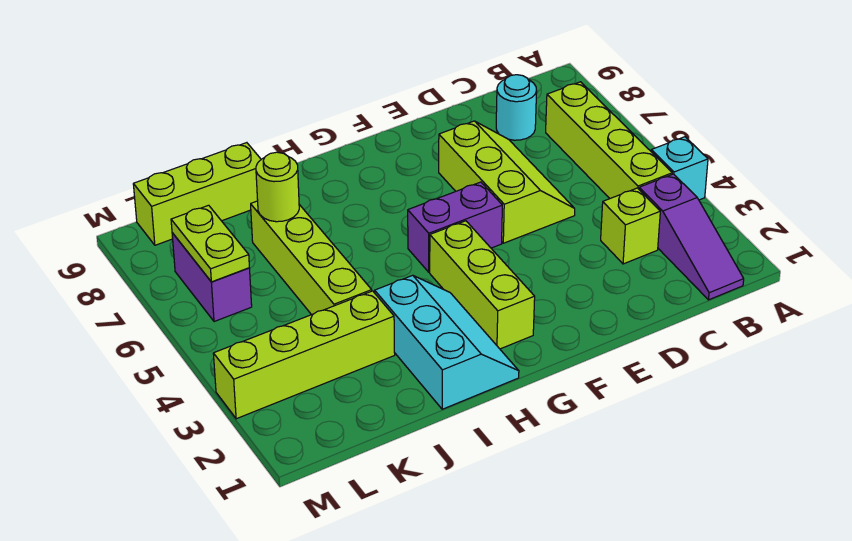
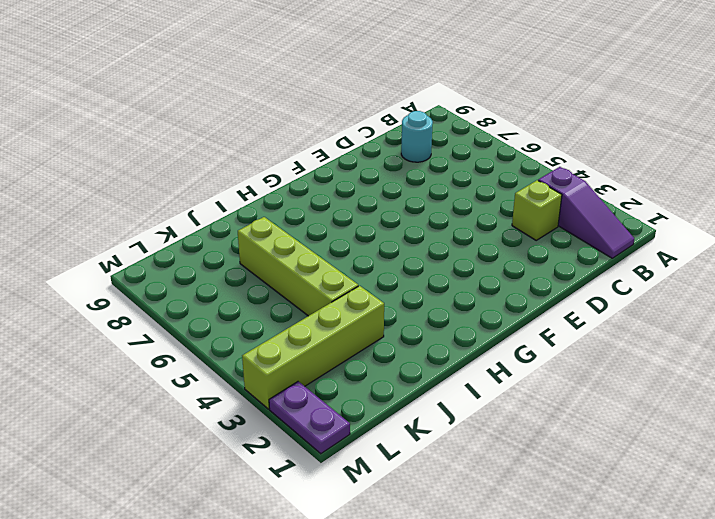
purple 1x2 plate [269,381,350,454] -> none
none -> cyan 1x1 brick [651,137,708,200]
none -> lime 1x4 brick [546,82,672,198]
none -> lime 2x3 slope [439,121,575,243]

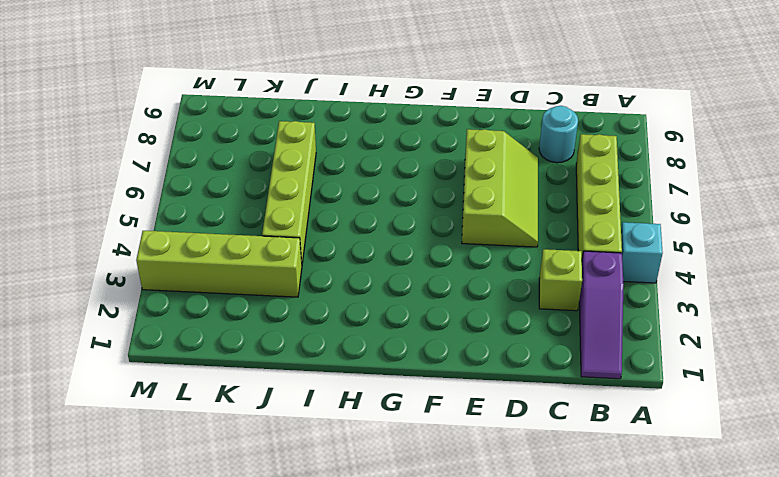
none -> purple 1x2 brick [408,182,502,272]
none -> lime 1x3 brick [430,221,535,349]
none -> cyan 2x3 slope [375,275,519,409]

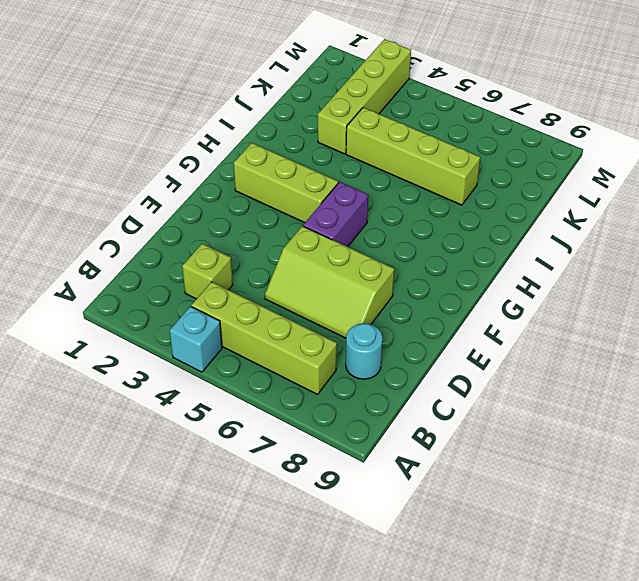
none -> purple 1x3 slope [639,174,744,300]
none -> cyan 2x3 slope [375,275,519,409]
none -> lime 1x3 brick [133,143,261,245]

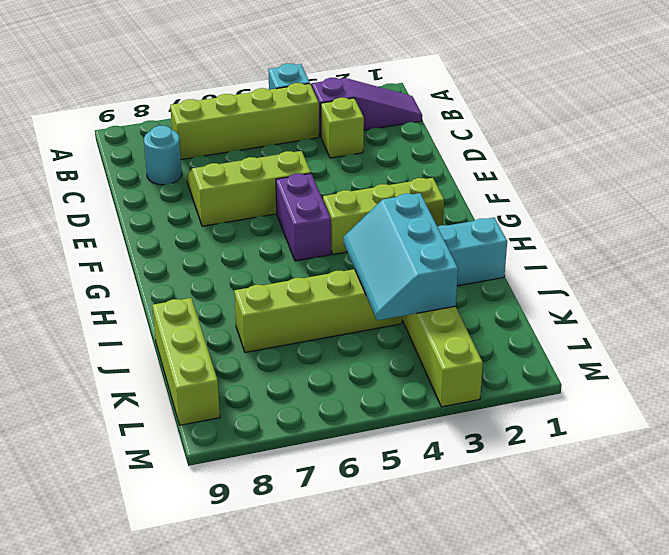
cyan 2x3 slope [344,193,458,320] -> none
none -> purple 1x2 brick [172,233,252,322]
none -> lime 1x1 round brick [256,152,299,222]
none -> lime 1x2 plate [171,205,249,282]

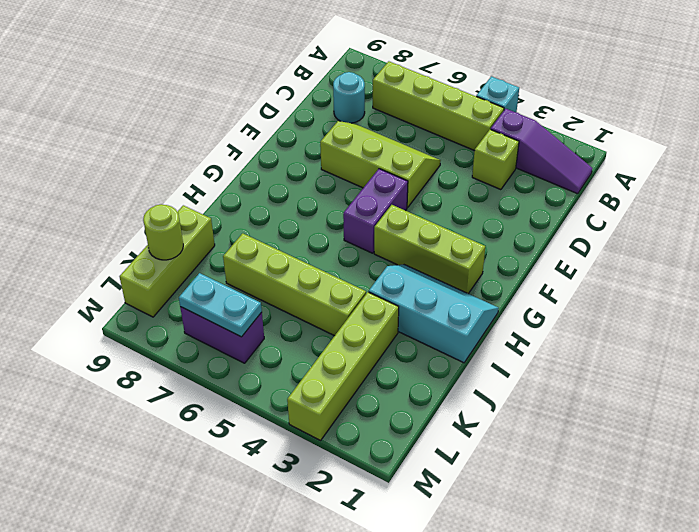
lime 1x1 round brick [143,204,183,260] -> lime 1x1 round brick moved to [256,152,299,222]
cyan 1x2 plate [179,273,262,337] -> lime 1x2 plate [171,205,249,282]

